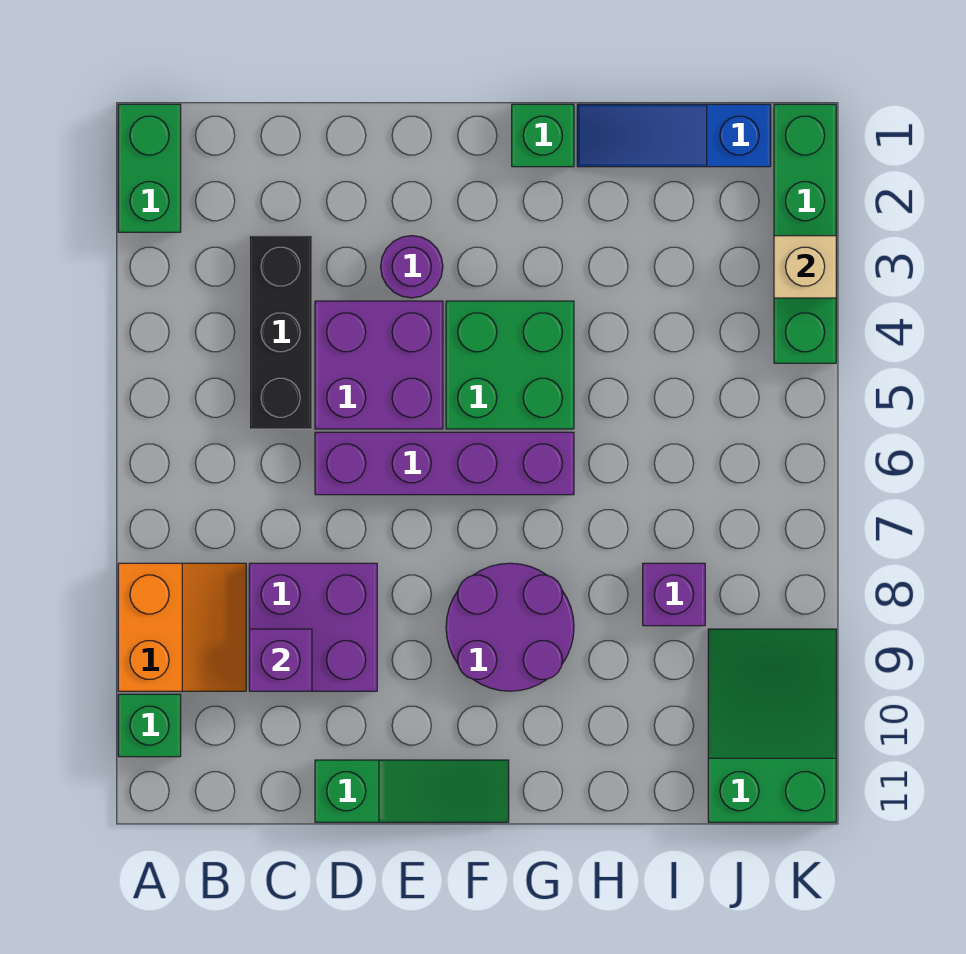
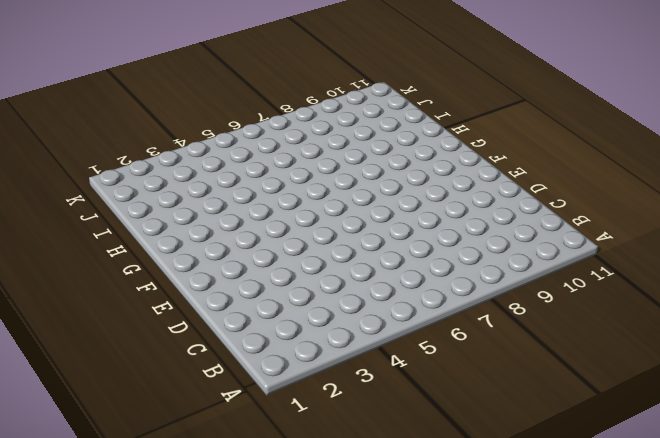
none -> green 1x2 brick [118,104,181,232]
none -> orange 2x2 slope [118,563,246,691]
none -> green 1x1 brick [118,694,181,757]

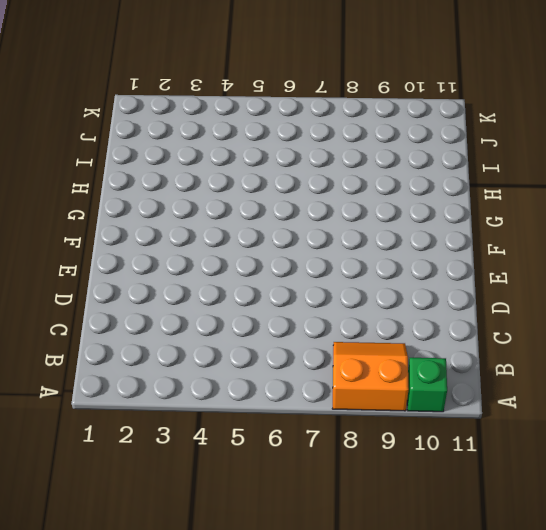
none -> green 1x2 brick [118,104,181,232]
none -> black 1x3 brick [249,236,312,429]
none -> purple 2x2 brick [249,563,377,691]

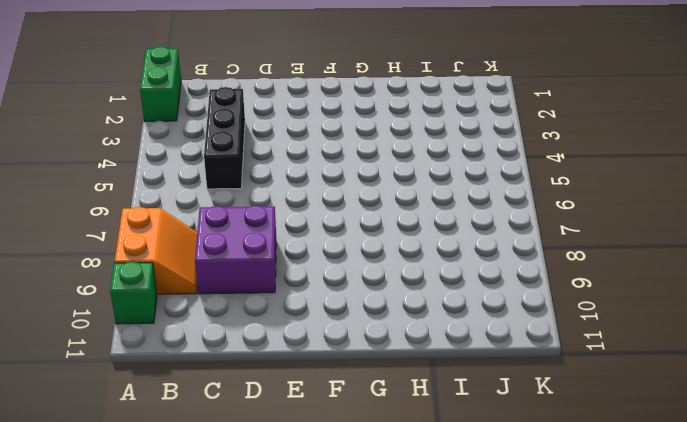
none -> purple 2x2 brick [315,301,443,429]
none -> purple 1x4 brick [315,432,574,495]
none -> green 1x3 slope [315,760,509,822]

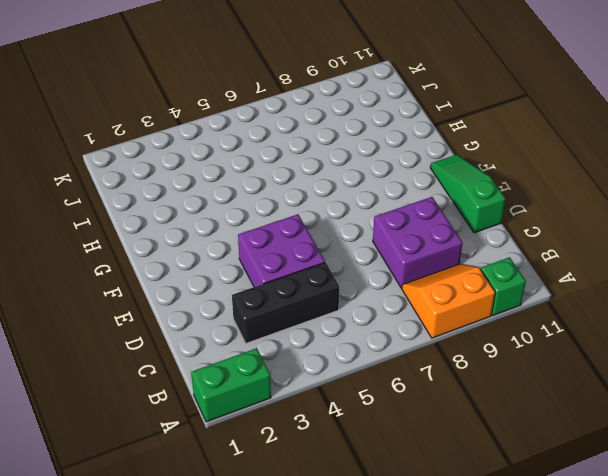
none -> purple 1x4 brick [315,432,574,495]
none -> purple 1x1 round brick [381,236,443,298]
none -> green 2x2 brick [446,301,574,429]

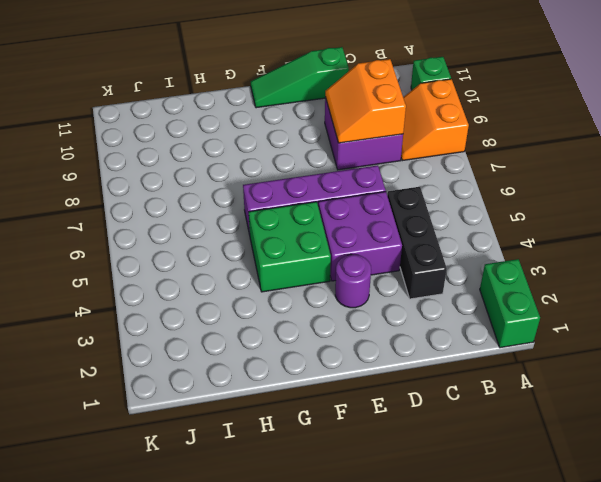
orange 2x2 slope [325,59,406,143] -> purple 1x1 brick [249,629,312,691]
none -> purple 2x2 round brick [446,563,574,691]
none -> green 1x1 brick [512,104,574,167]
none -> blue 1x3 slope [577,104,771,167]

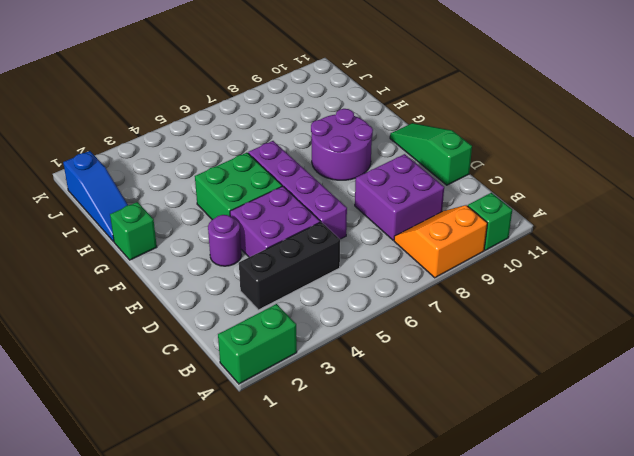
none -> purple 1x1 brick [643,563,705,626]
none -> green 2x3 slope [708,629,836,822]
none -> green 1x4 brick [774,104,836,363]

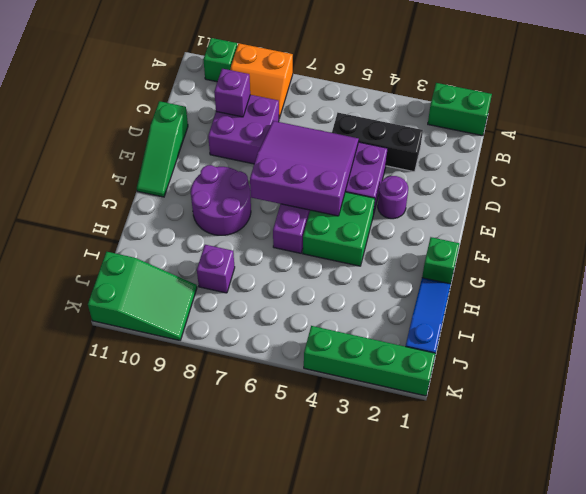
purple 3x3 slope [250,121,359,216] -> none
none -> tan 1x1 brick [774,236,836,298]

